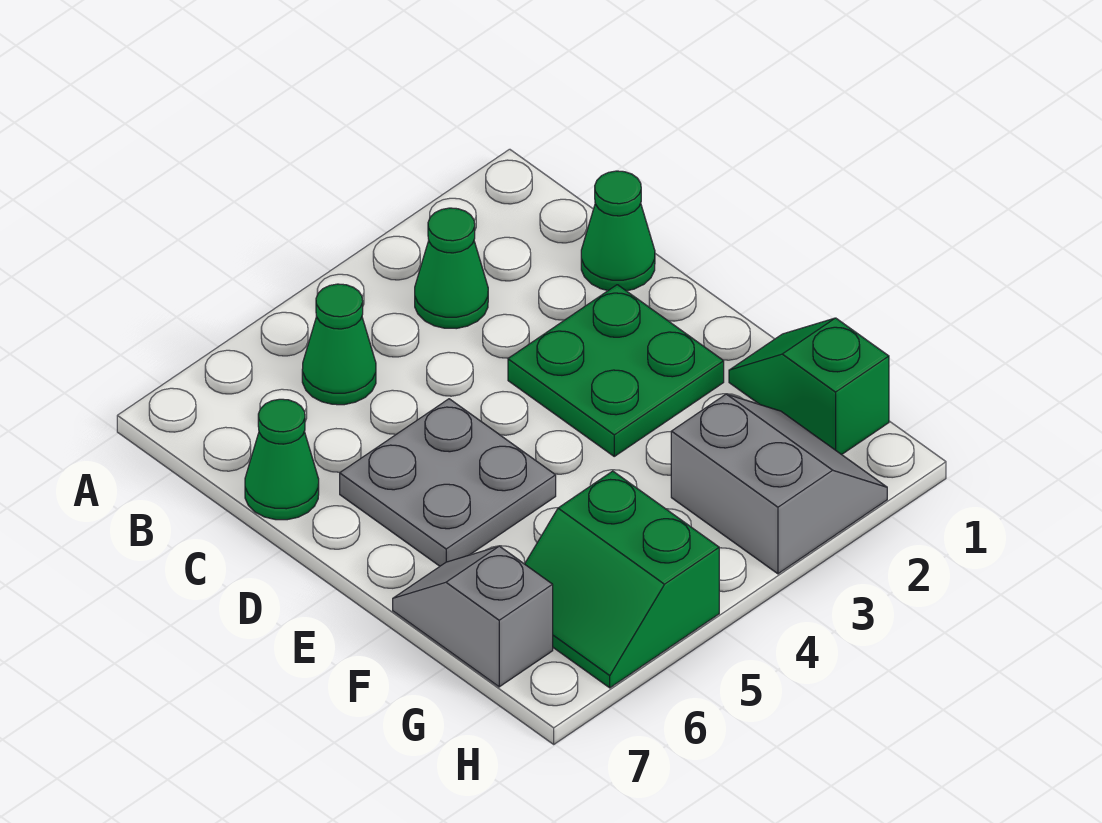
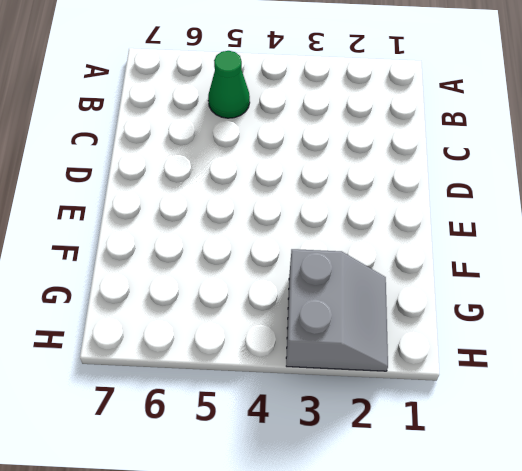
none -> green 1x1 cone [415,208,488,329]
none -> green 1x1 cone [581,171,655,291]

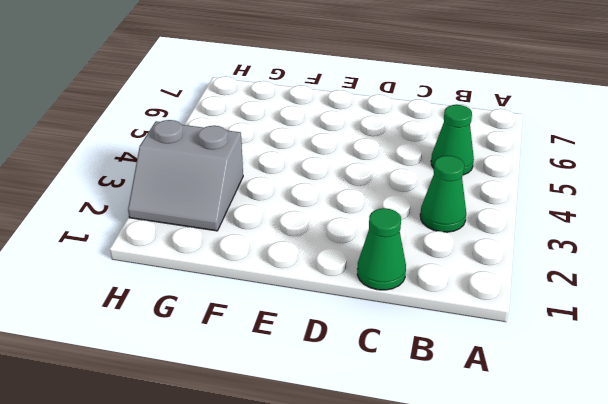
none -> green 1x1 cone [245,399,319,520]
none -> green 2x2 plate [508,285,724,456]

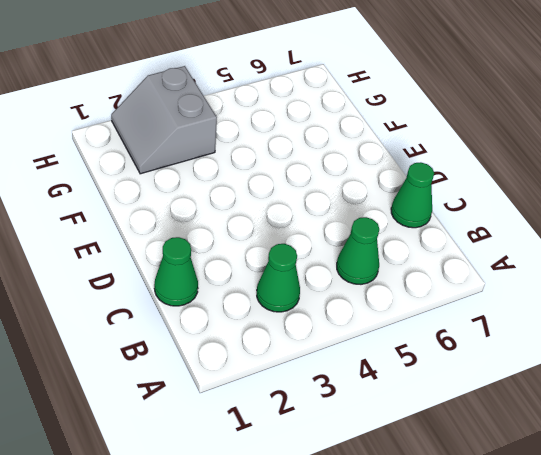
none -> green 2x2 plate [508,285,724,456]
none -> grey 2x2 plate [340,399,556,566]

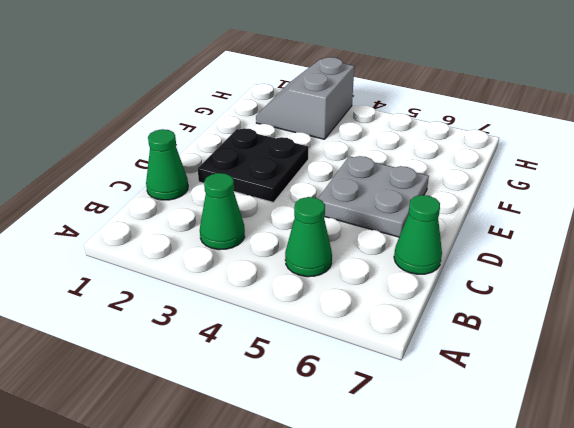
black 2x2 plate [198,128,308,202] -> green 2x2 plate [508,285,724,456]
none -> green 1x2 slope [729,318,889,455]
none -> grey 1x2 slope [393,546,553,687]

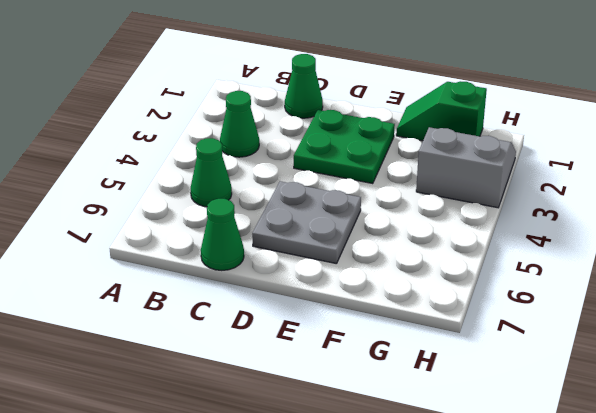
none -> grey 1x2 slope [393,546,553,687]
none -> green 2x2 slope [525,471,719,688]

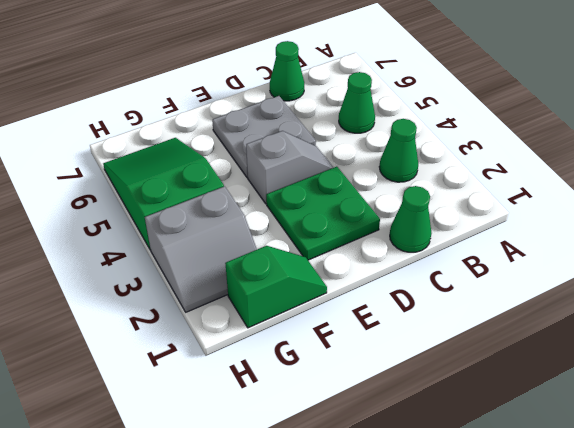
grey 1x2 slope [246,131,334,204] -> grey 1x2 slope moved to [393,546,553,687]
green 2x3 slope [103,138,224,250] -> green 2x2 slope [525,471,719,688]

